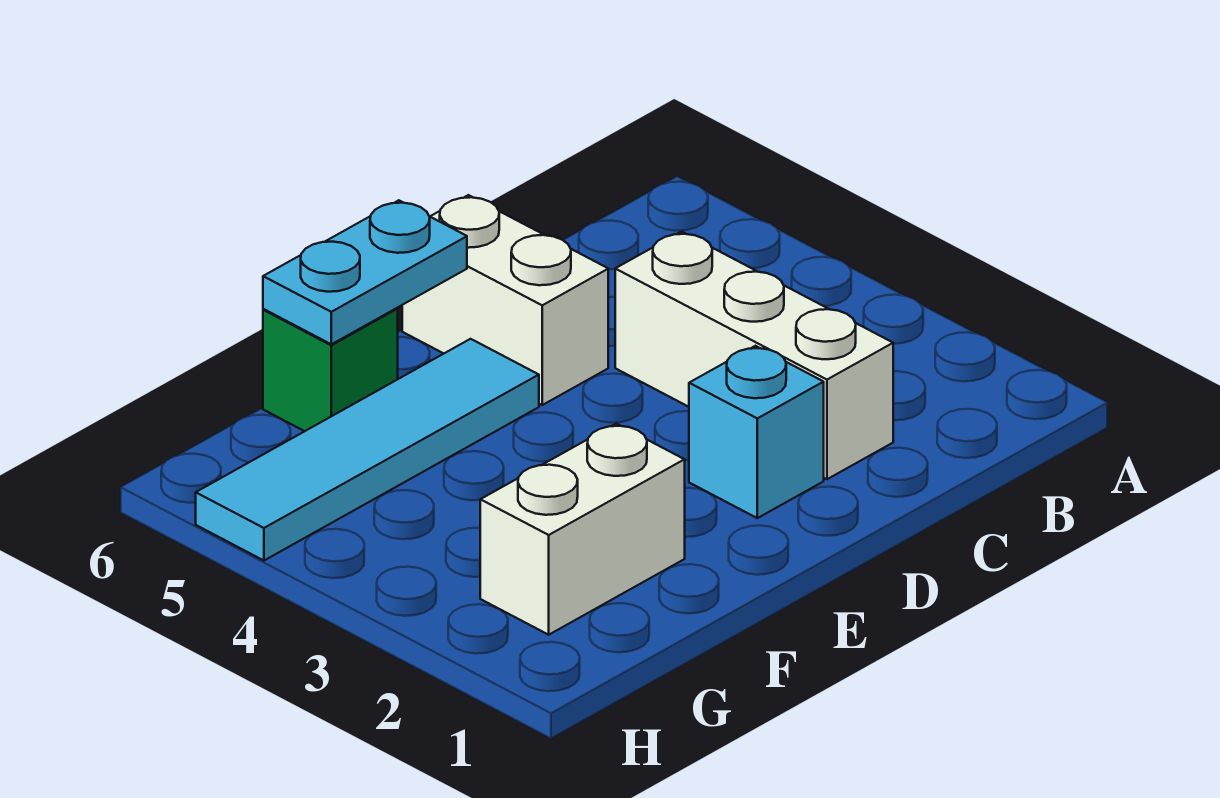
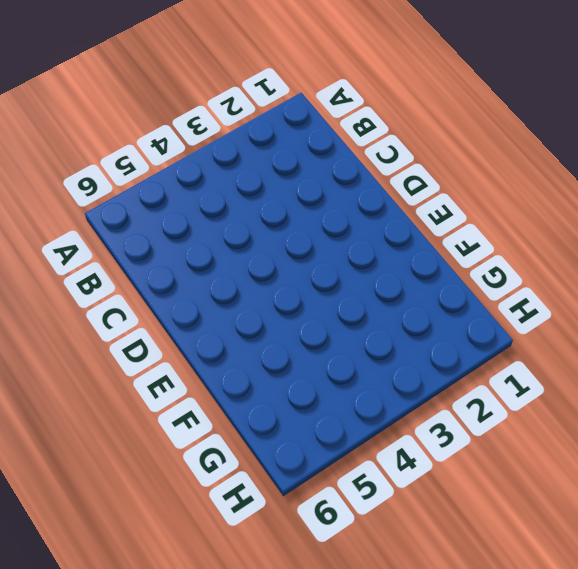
none -> white 1x3 brick [615,232,893,479]
none -> cyan 1x1 brick [689,346,824,518]

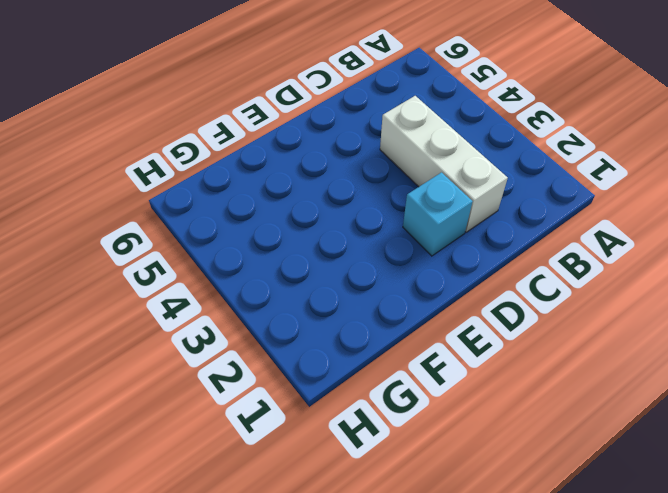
none -> white 1x2 brick [402,195,608,405]
none -> cyan 1x4 tile [196,339,539,560]

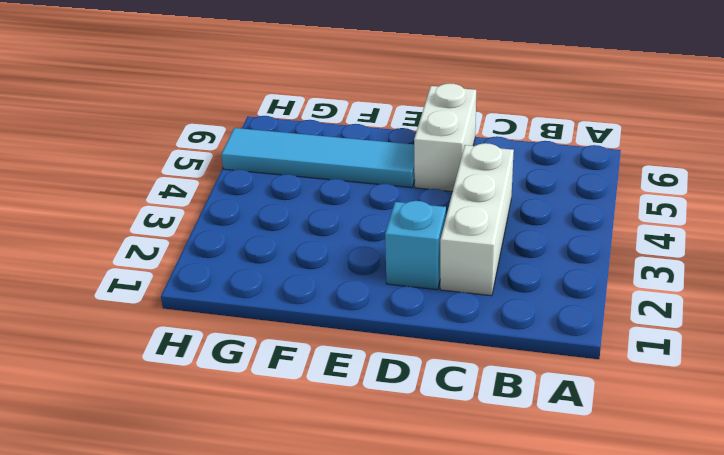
none -> white 1x2 brick [480,424,685,635]
none -> green 1x1 brick [263,308,398,431]

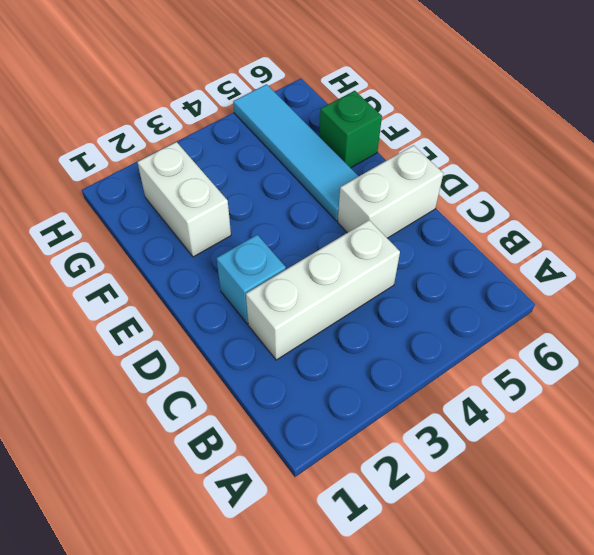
none -> cyan 1x2 plate [263,200,467,344]

